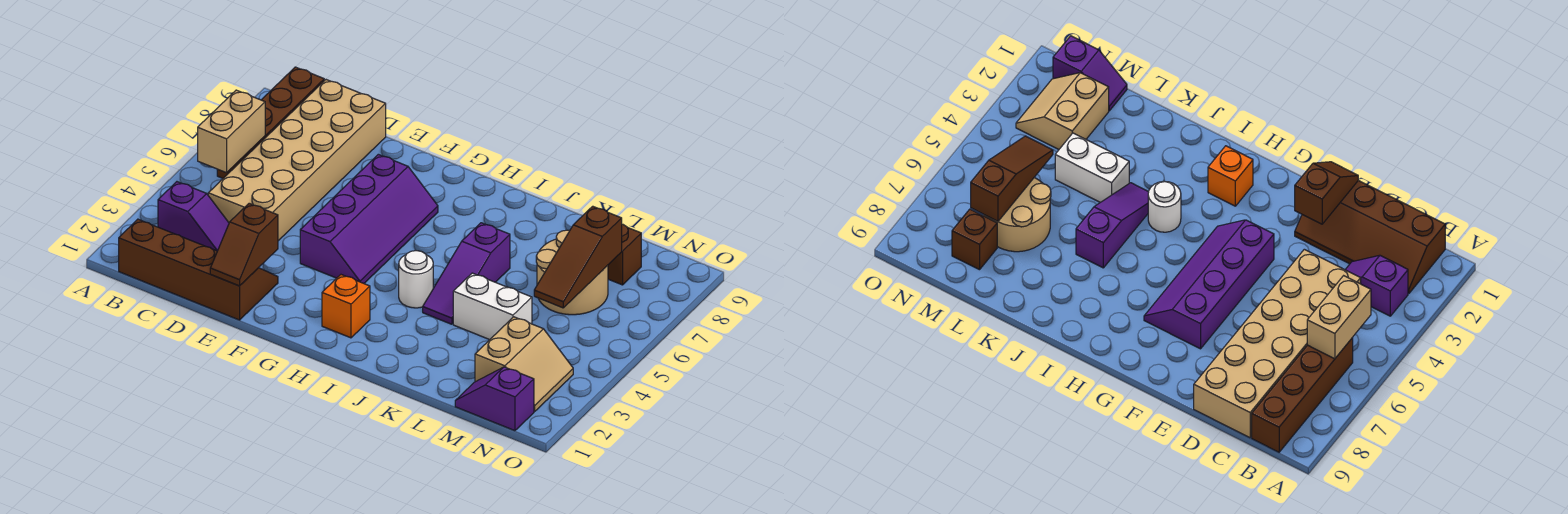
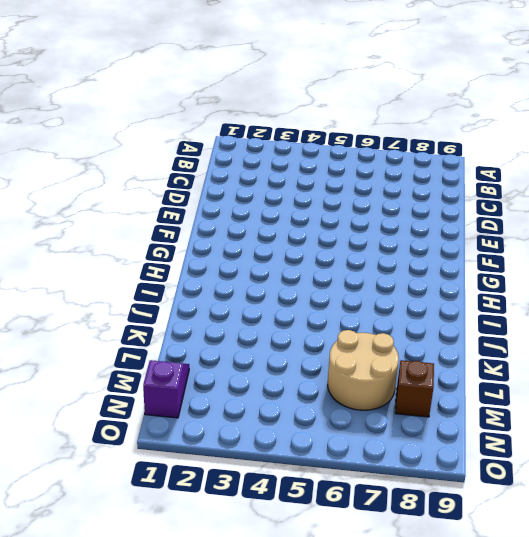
none -> brown 2x4 slope [119,219,278,320]
none -> purple 1x2 slope [158,182,229,251]
none -> brown 1x4 brick [217,67,324,178]

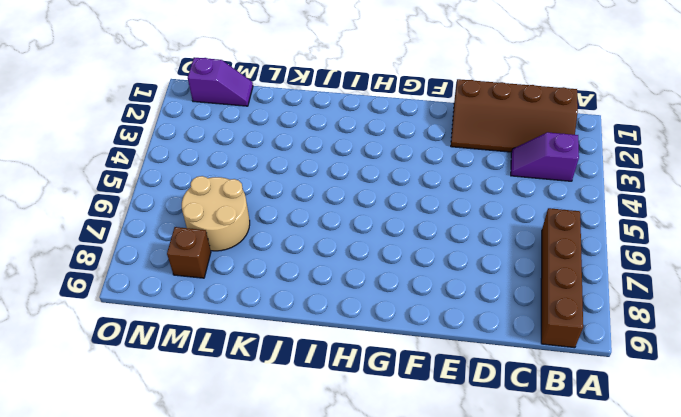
none -> tan 2x6 brick [208,80,386,241]
none -> purple 2x4 slope [300,154,438,283]
none -> orange 1x1 brick [322,275,370,338]

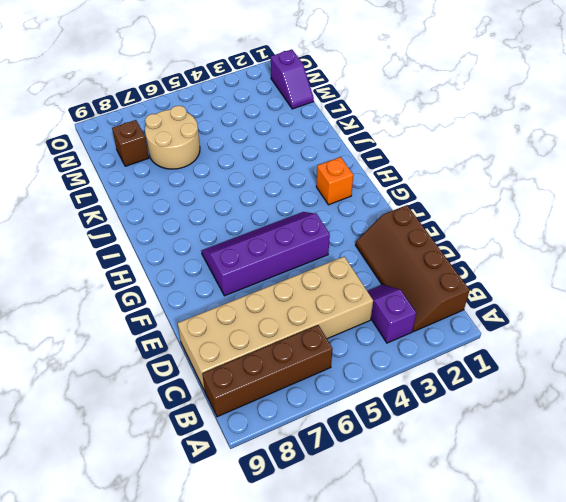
none -> white 1x1 round brick [399,251,433,308]
none -> purple 1x3 slope [423,223,510,324]
none -> white 1x2 brick [453,273,532,340]

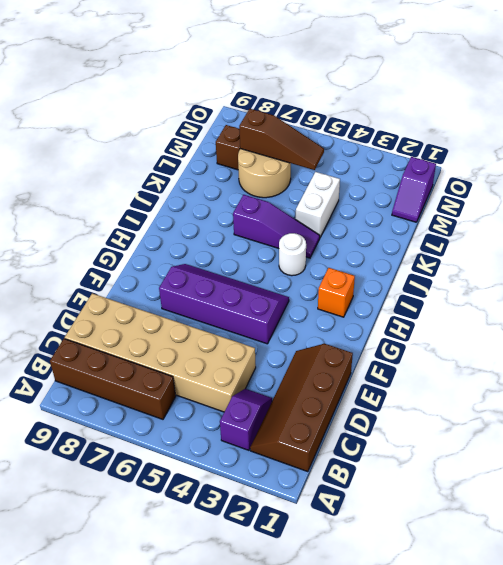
none -> tan 2x2 slope [475,317,573,412]
none -> tan 1x2 brick [198,90,265,173]
none -> brown 1x2 slope [210,203,278,286]

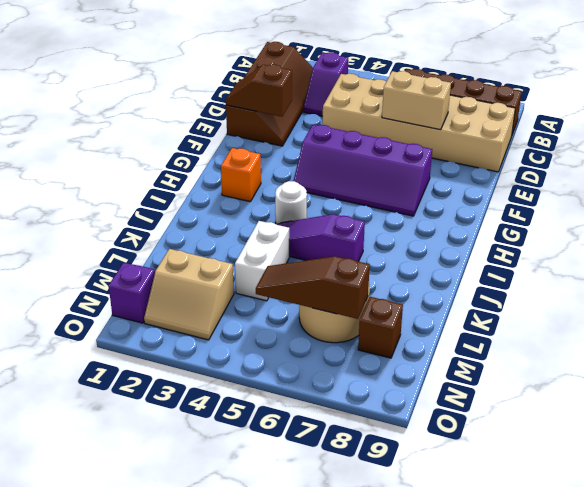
tan 1x2 brick [382,71,451,130] -> tan 1x2 brick moved to [198,90,265,173]

